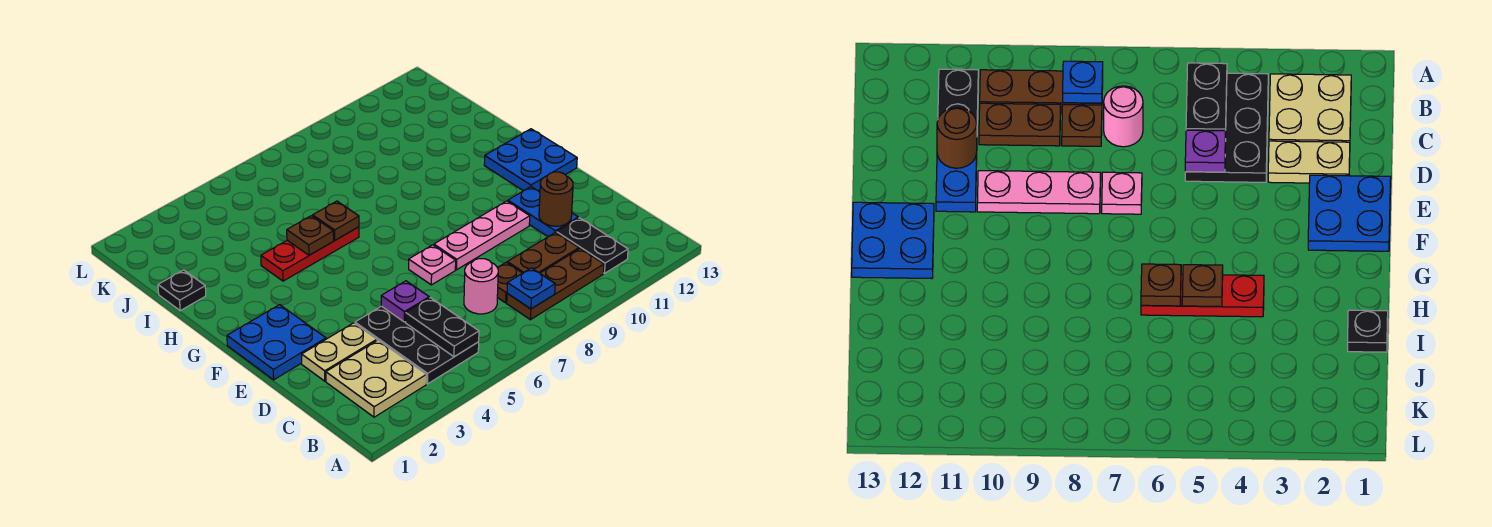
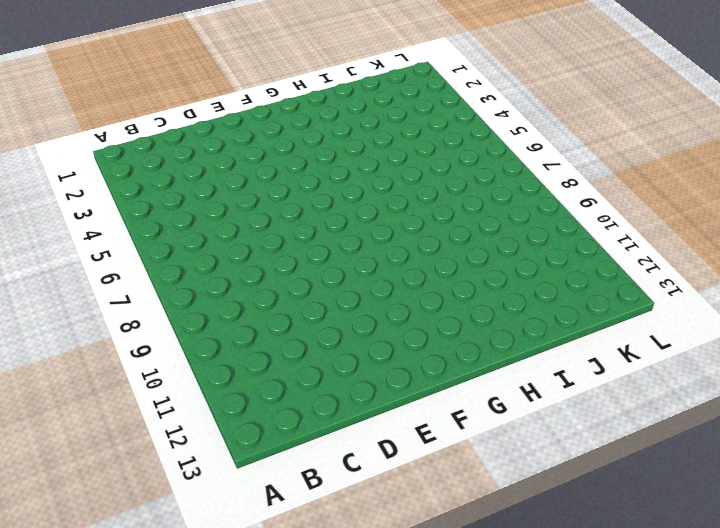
none -> tan 2x2 plate [326,340,426,417]
none -> black 2x3 plate [355,306,479,384]
none -> brown 1x3 plate [507,249,604,320]

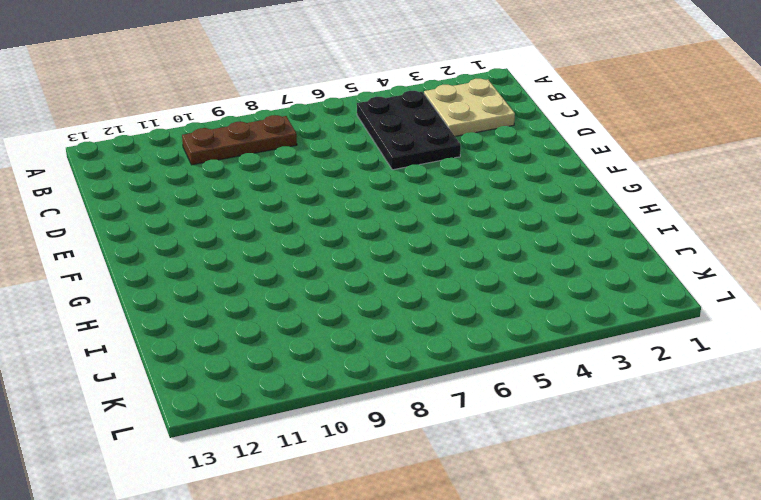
none -> black 1x2 plate [557,218,628,273]
none -> pink 1x1 round brick [464,258,498,314]
none -> brown 1x1 plate [497,262,522,303]

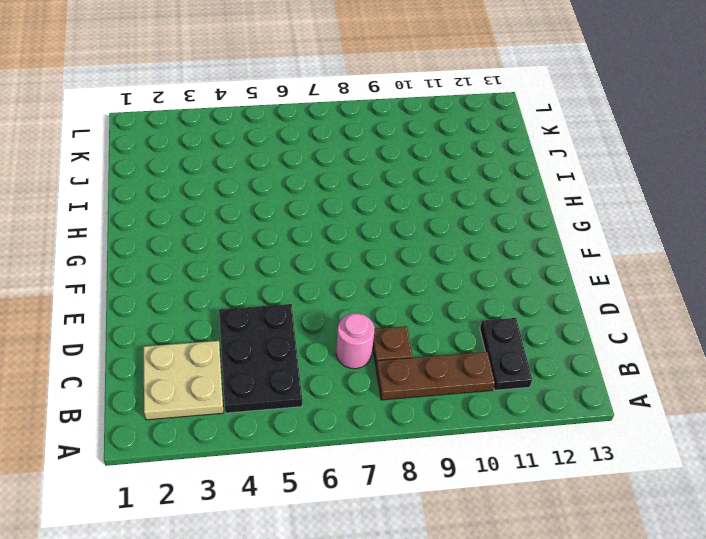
none -> brown 1x2 plate [507,232,579,273]
none -> tan 1x2 plate [302,323,377,381]
none -> blue 1x2 plate [508,187,578,237]

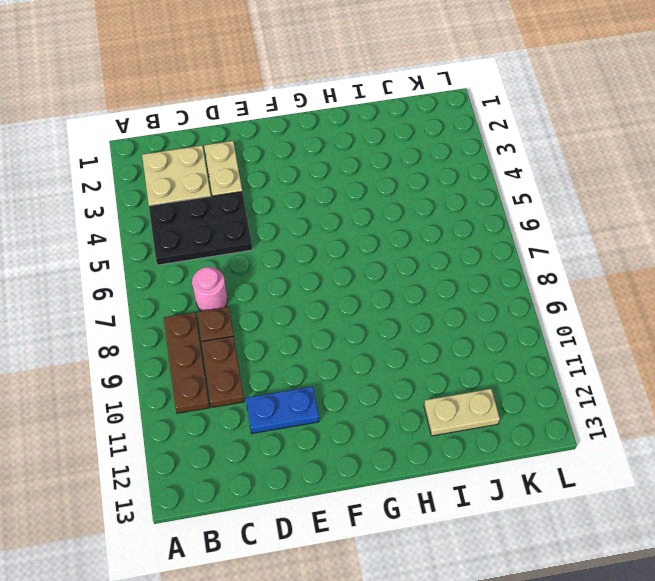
tan 1x2 plate [424,389,500,436] -> none
none -> black 1x2 plate [557,218,628,273]
none -> blue 2x2 plate [227,305,326,380]
none -> pink 1x1 plate [409,245,456,285]

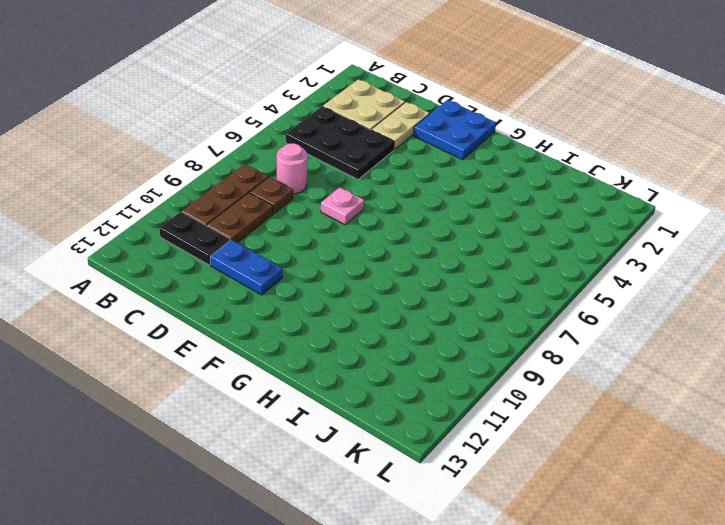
none -> pink 1x3 plate [434,201,530,270]
none -> blue 2x2 plate [484,129,577,191]
none -> red 1x3 plate [261,227,359,281]

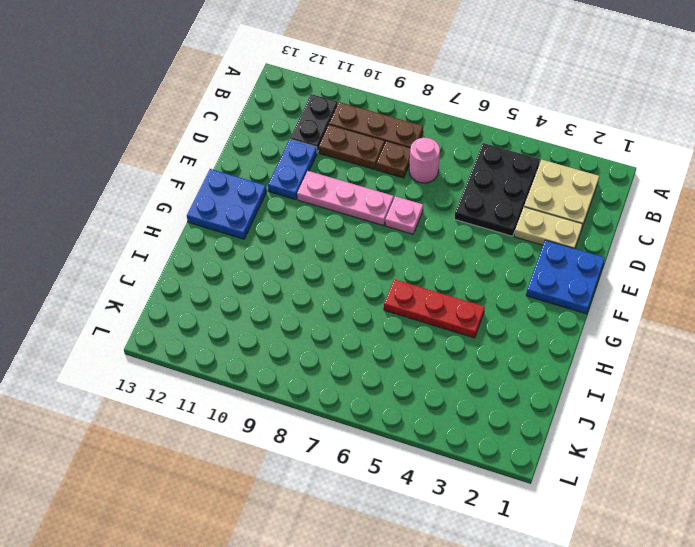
none -> black 1x1 plate [158,270,206,311]
none -> black 1x2 plate [406,298,479,357]
none -> blue 1x1 plate [507,268,555,309]

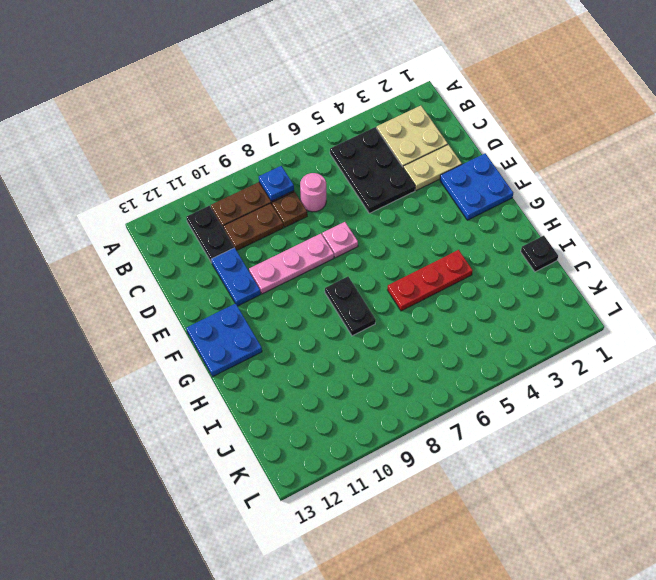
black 1x2 plate [325,277,376,336] -> black 1x2 plate moved to [406,298,479,357]
none -> purple 1x1 plate [381,281,429,322]
none -> brown 1x1 round brick [539,172,573,226]
none -> brown 1x1 plate [287,216,334,255]

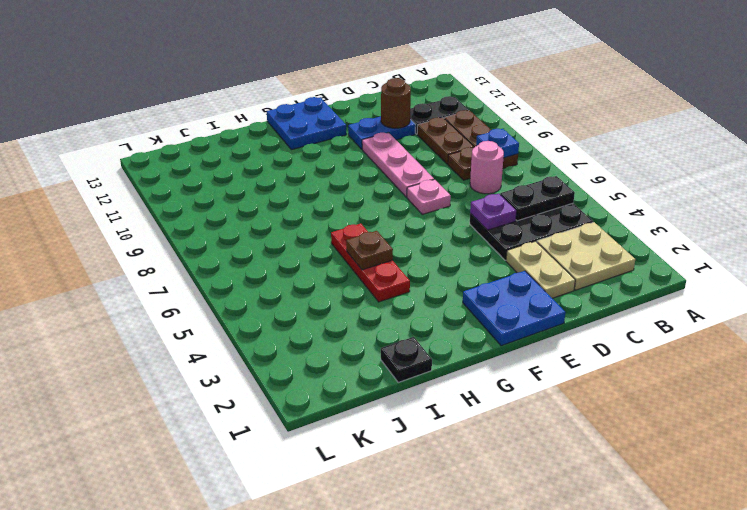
none -> brown 1x1 plate [313,201,359,240]

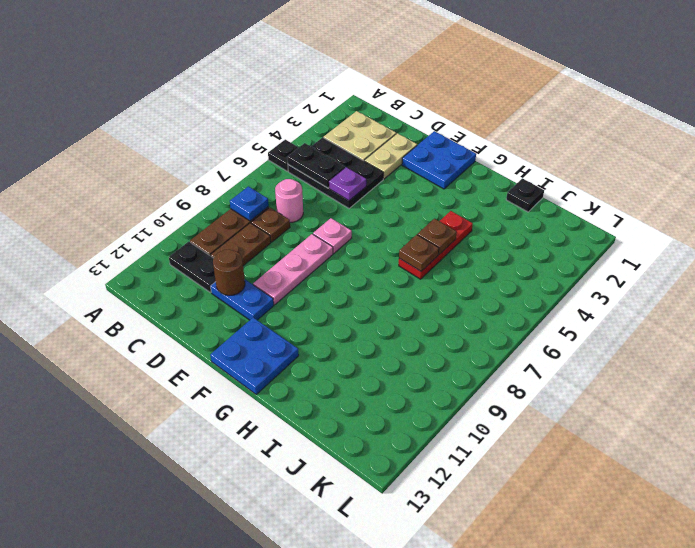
black 1x1 plate [268,140,299,171] -> none

